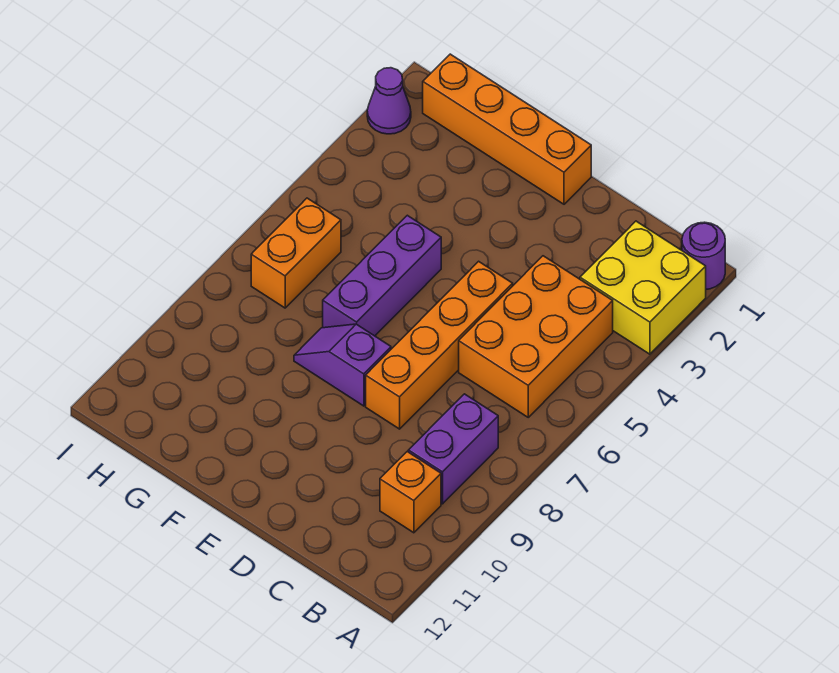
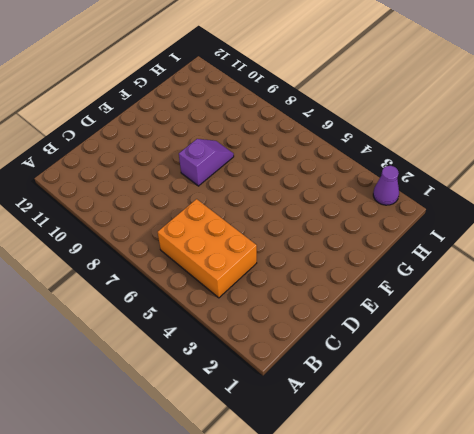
none -> purple 1x1 round brick [682,222,725,289]
none -> yellow 2x2 brick [580,221,706,354]

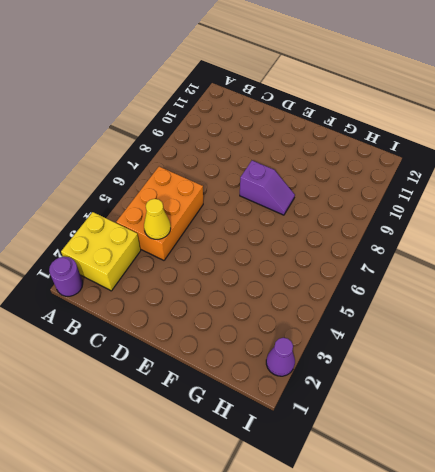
yellow 1x1 cone [144,199,171,239] -> none
none -> purple 1x2 brick [408,394,498,504]
none -> orange 1x1 brick [380,452,441,533]

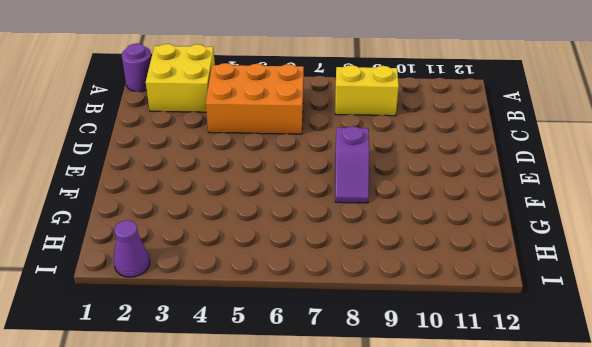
yellow 1x2 brick [335,65,399,116] -> purple 1x2 brick [408,394,498,504]
none -> orange 1x1 brick [380,452,441,533]
none -> orange 1x4 brick [366,261,513,429]

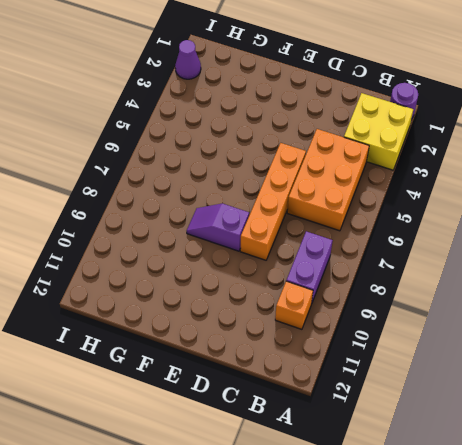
none -> orange 1x4 brick [423,54,591,204]
none -> purple 1x3 brick [323,215,441,336]

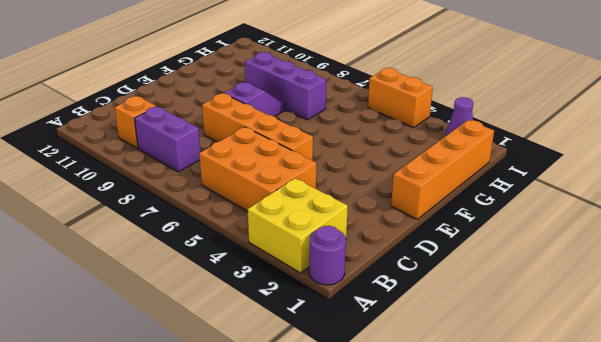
purple 1x3 brick [245,52,326,120] -> purple 1x3 brick moved to [323,215,441,336]
orange 1x2 brick [368,68,433,128] -> orange 1x2 brick moved to [251,198,341,308]

